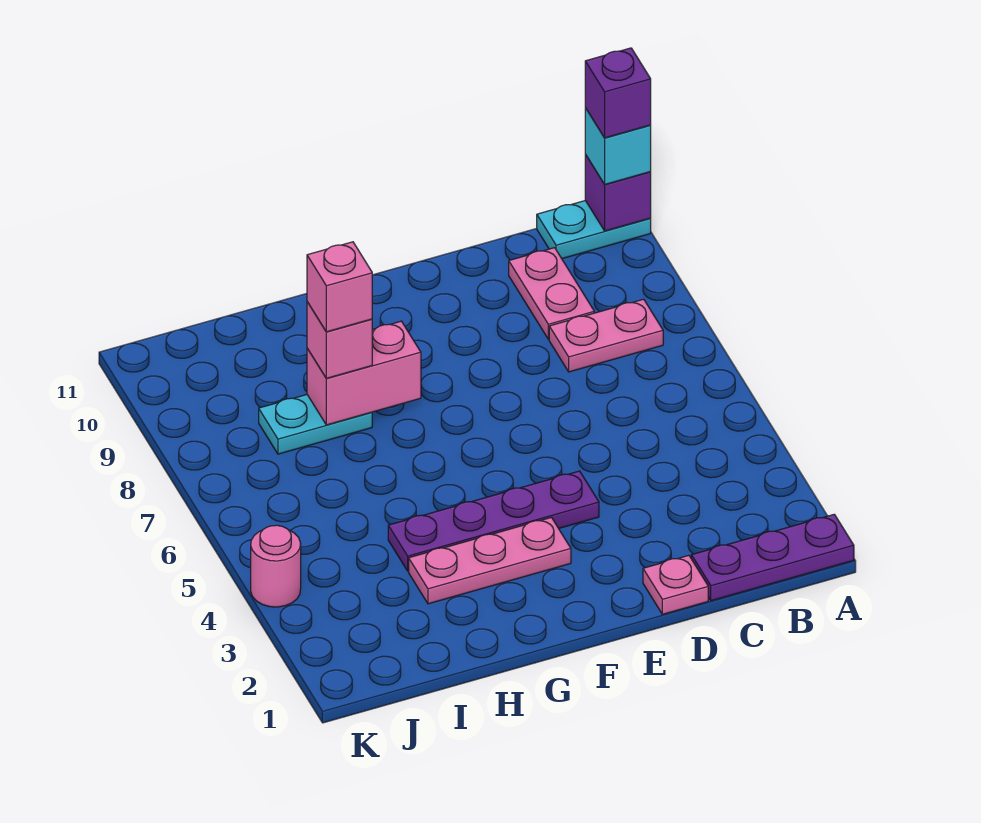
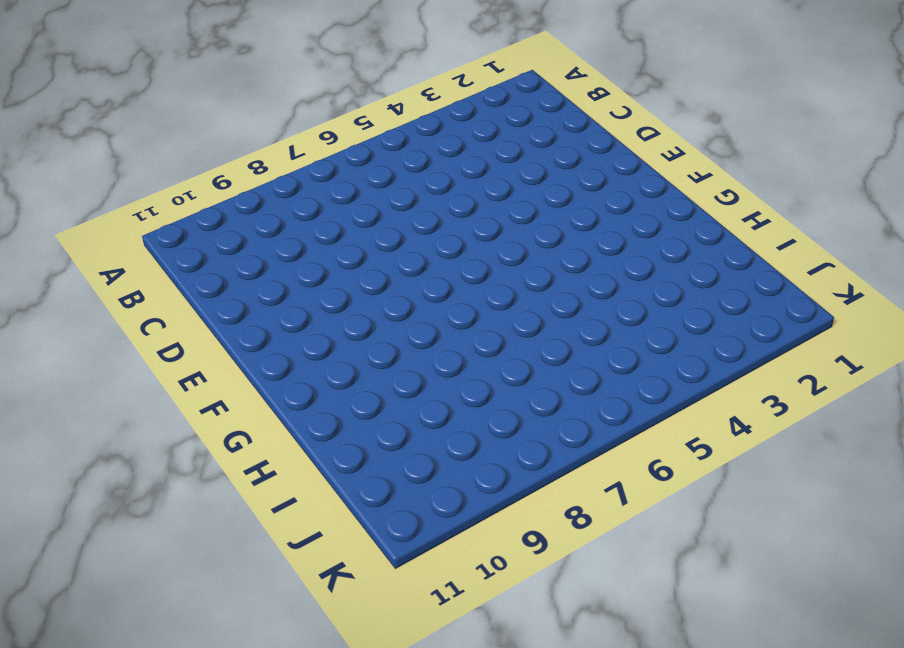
none -> purple 1x3 plate [691,514,854,601]
none -> cyan 1x2 plate [537,201,651,259]
none -> pink 1x2 plate [549,299,663,372]

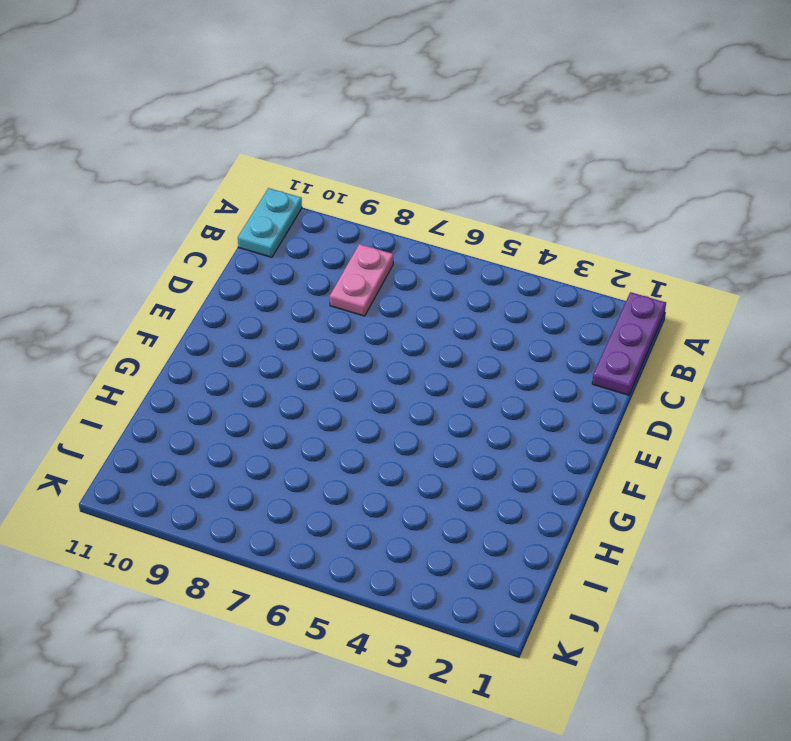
none -> pink 1x2 plate [509,248,594,339]
none -> pink 1x1 plate [643,555,708,614]
none -> purple 1x4 plate [388,471,599,571]

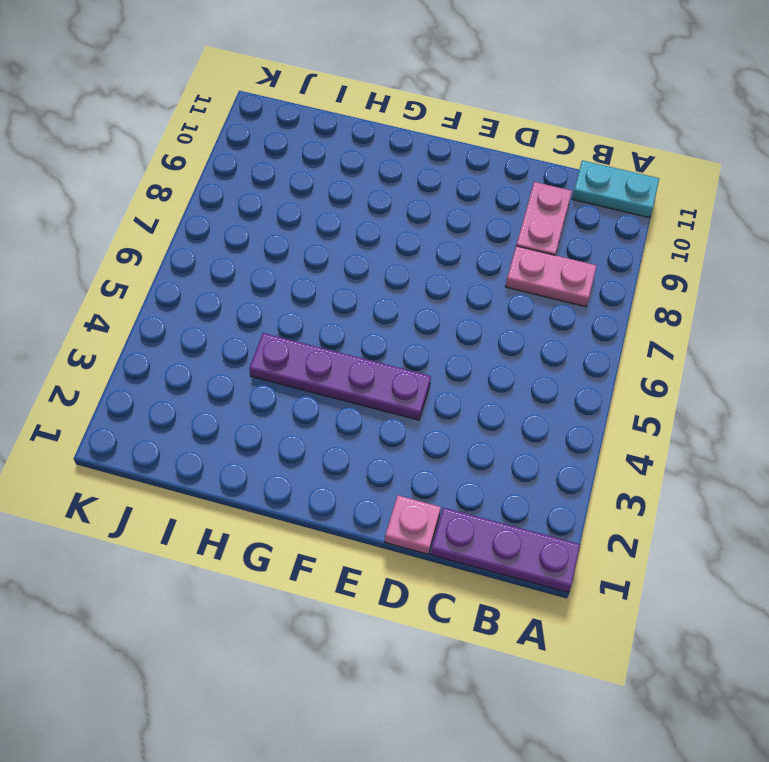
none -> pink 1x3 plate [409,517,571,604]
none -> cyan 1x2 plate [259,395,372,454]
none -> pink 1x1 round brick [251,525,301,607]

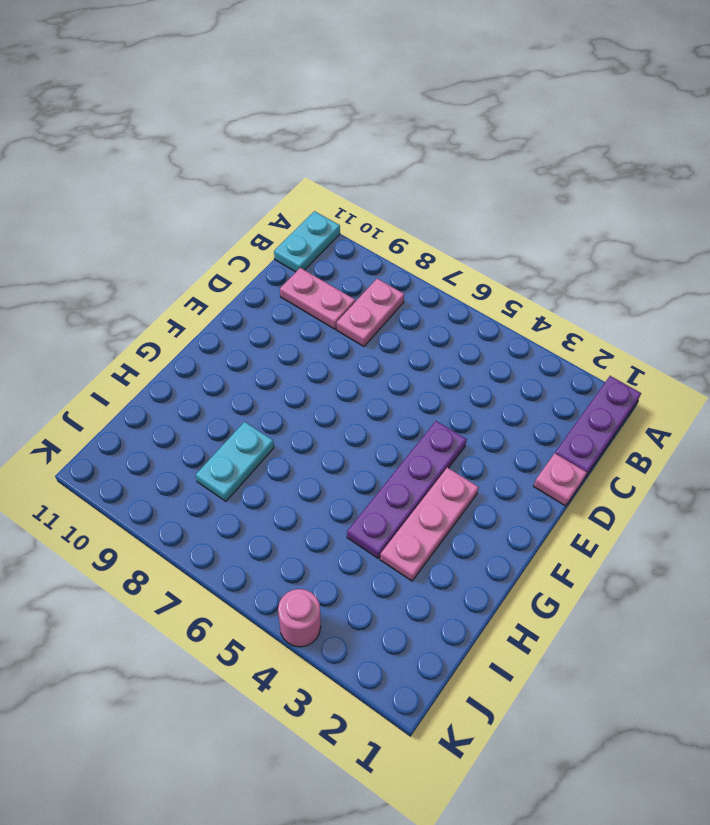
none -> purple 1x1 brick [585,154,651,231]
none -> pink 1x2 brick [307,321,421,425]
none -> cyan 1x1 brick [585,108,651,184]

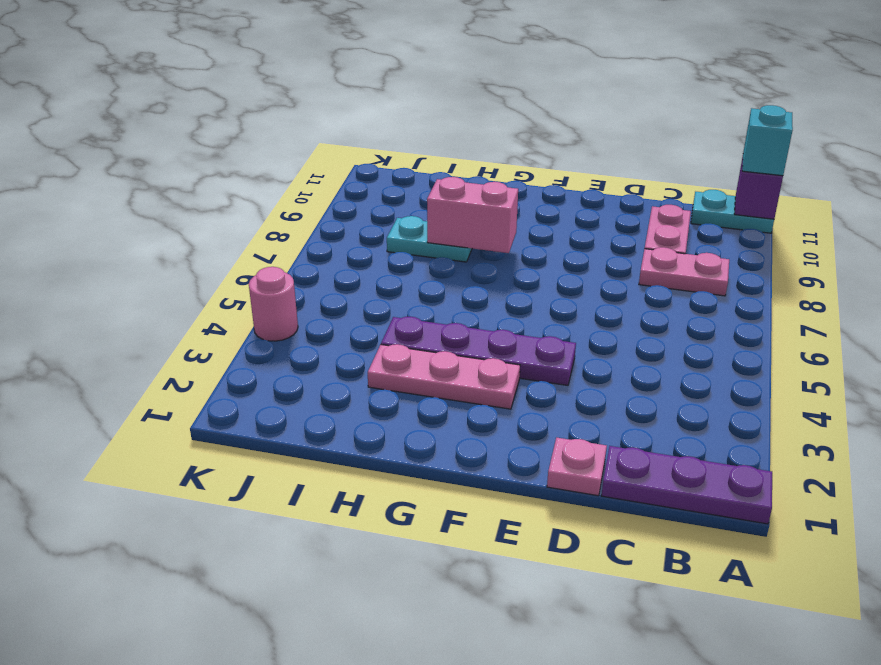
none -> pink 1x1 brick [307,302,372,378]
none -> purple 1x1 brick [585,48,651,138]
none -> pink 1x1 brick [307,242,372,332]

